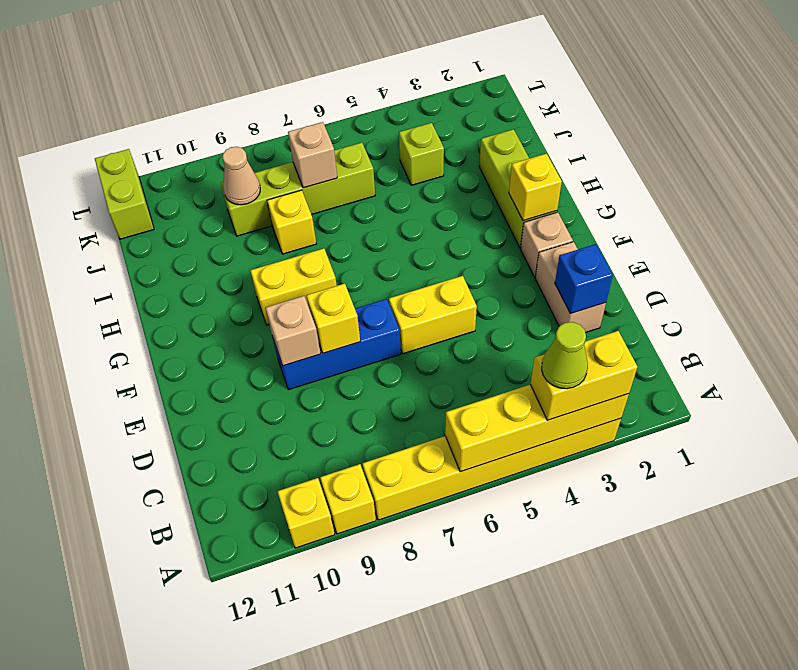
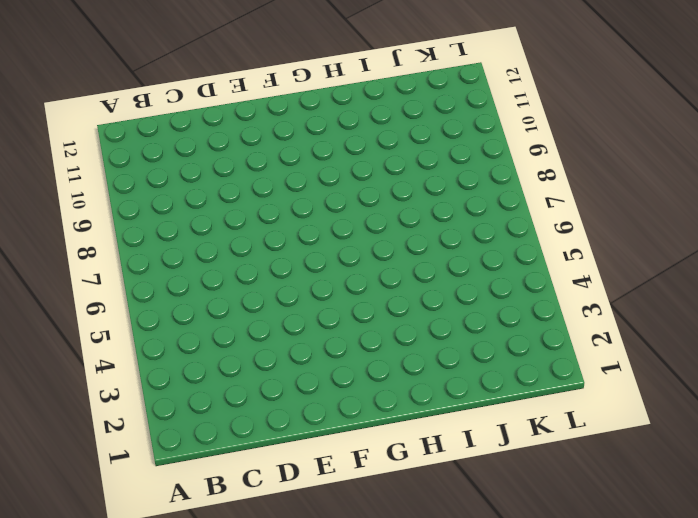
none -> yellow 1x6 brick [362,418,621,520]
none -> yellow 1x1 brick [320,464,376,534]
none -> yellow 1x1 brick [277,478,335,548]

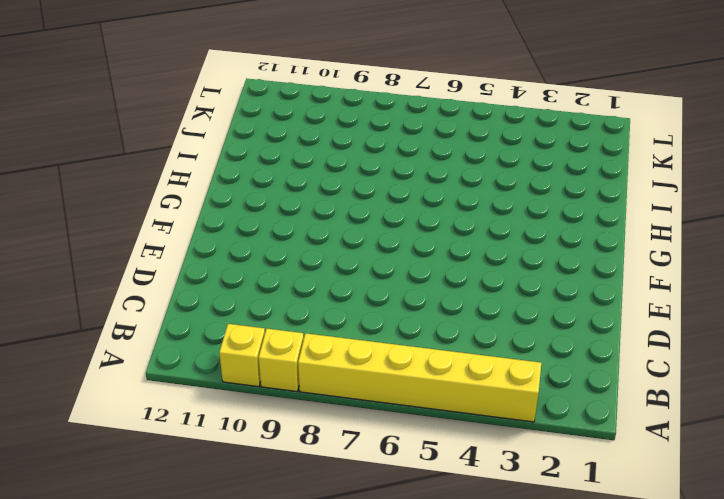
none -> tan 1x2 brick [535,242,606,333]
none -> yellow 1x2 brick [389,276,477,354]
none -> blue 1x3 brick [273,299,401,390]

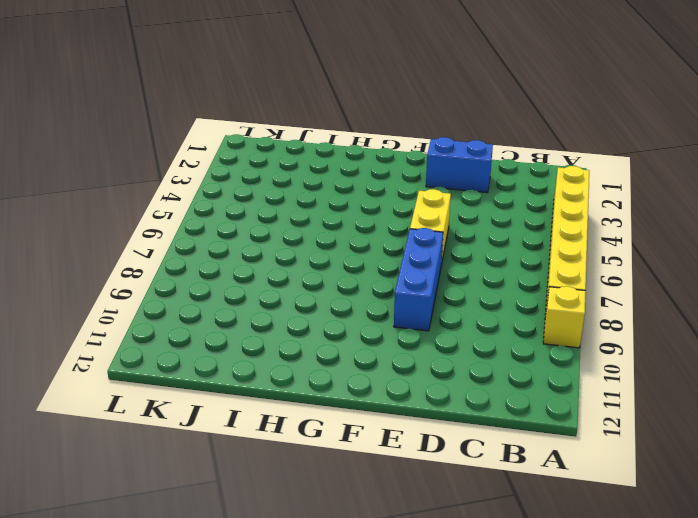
blue 1x2 brick [426,137,493,193] -> tan 1x2 brick [535,242,606,333]
none -> yellow 1x1 brick [277,478,335,548]
none -> tan 1x1 brick [521,212,573,277]
none -> lime 1x3 brick [479,129,557,248]

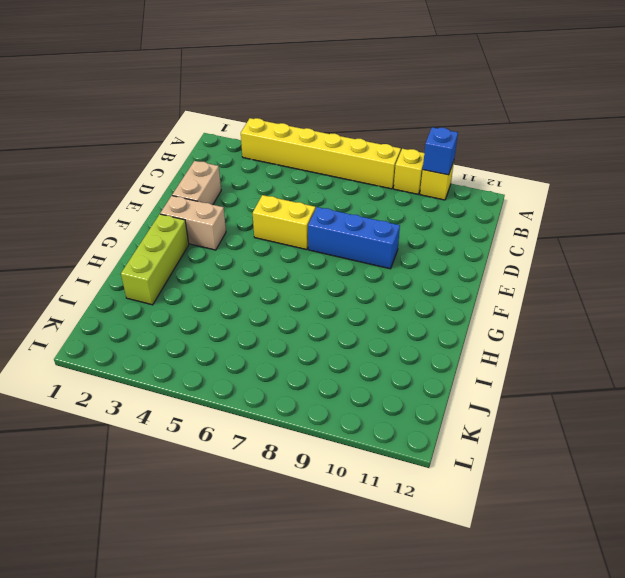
blue 1x1 brick [423,127,458,175] -> blue 1x1 brick moved to [555,244,613,314]
tan 1x2 brick [160,196,226,250] -> tan 1x1 brick [521,212,573,277]
none -> yellow 1x2 brick [250,248,337,325]
none -> yellow 1x1 brick [267,190,316,254]
none -> lime 1x1 brick [399,123,444,185]

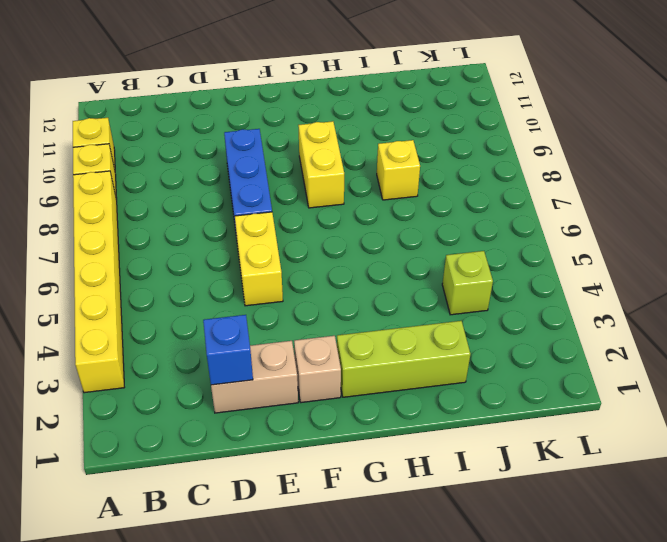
none -> lime 1x4 brick [221,143,375,236]
none -> lime 1x2 brick [95,149,154,239]
none -> yellow 1x4 brick [445,385,629,472]

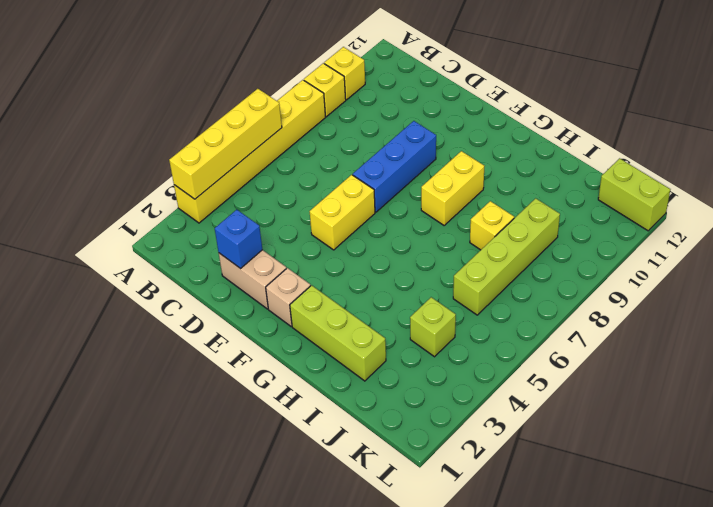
none -> yellow 1x1 brick [306,284,360,353]
none -> tan 1x1 brick [266,296,321,366]
none -> yellow 1x1 brick [509,154,562,221]

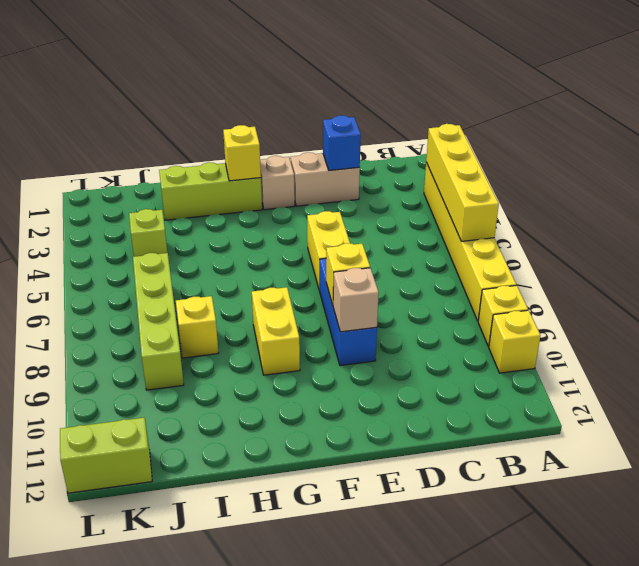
none -> tan 1x1 brick [288,122,337,188]
none -> tan 1x1 cone [223,147,260,205]
none -> yellow 1x2 brick [530,331,637,420]

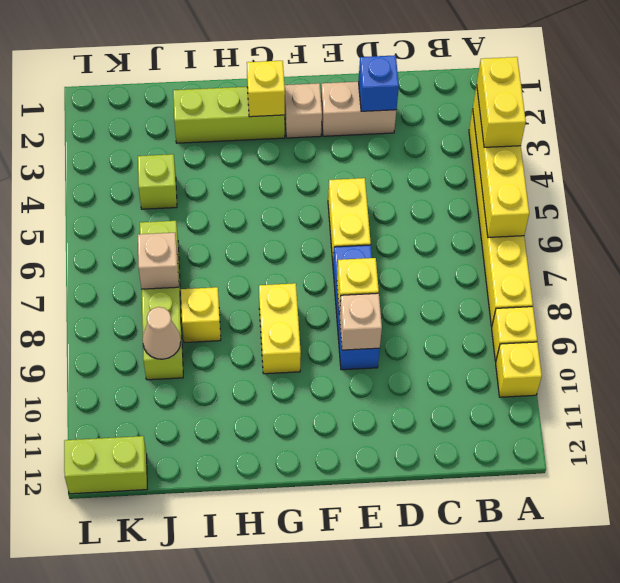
none -> lime 1x1 cone [542,322,588,389]

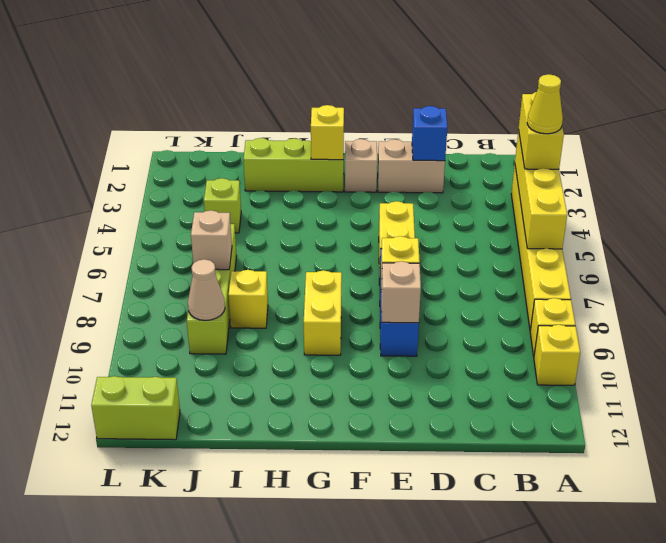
yellow 1x1 cone [527,74,563,134] -> lime 1x1 cone [542,322,588,389]

